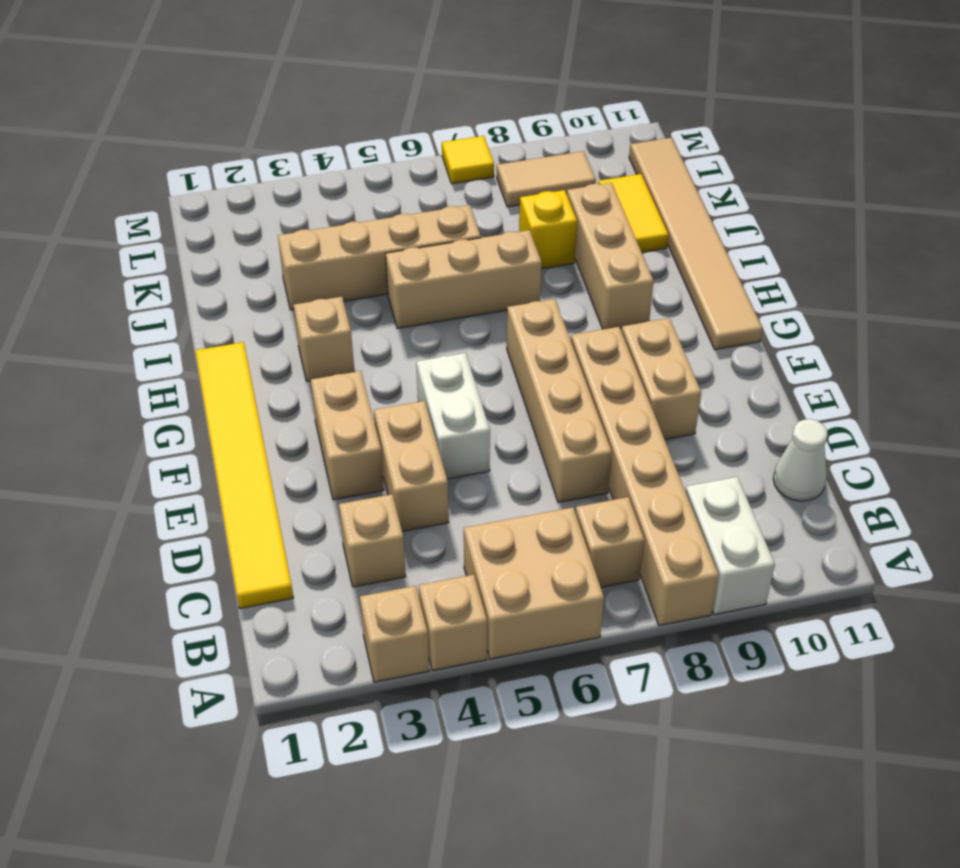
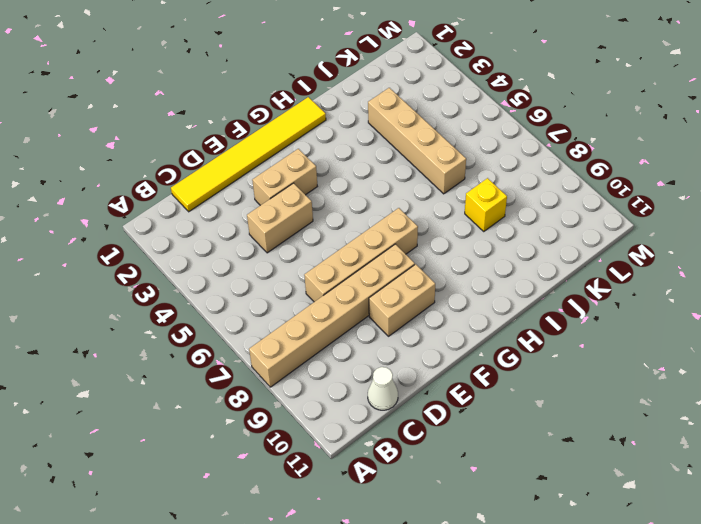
none -> tan 1x1 brick [360,586,429,682]
none -> tan 1x1 brick [419,575,487,671]
none -> tan 2x2 brick [464,507,604,659]

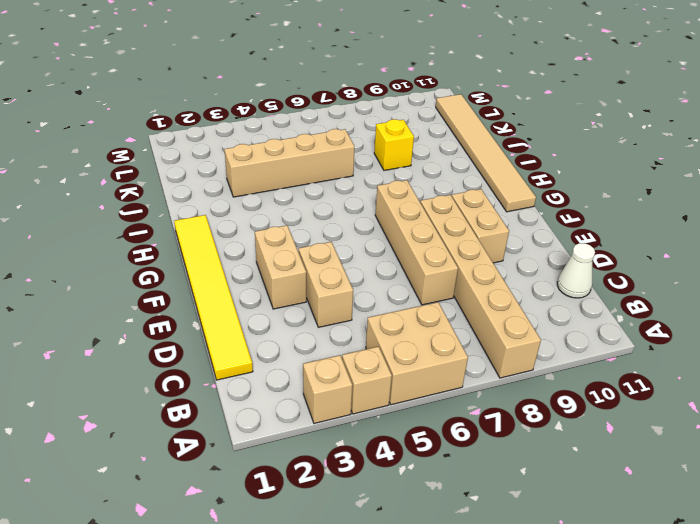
none -> white 1x2 brick [685,477,775,615]
none -> tan 1x1 brick [575,497,644,587]
none -> tan 1x1 brick [339,494,406,587]

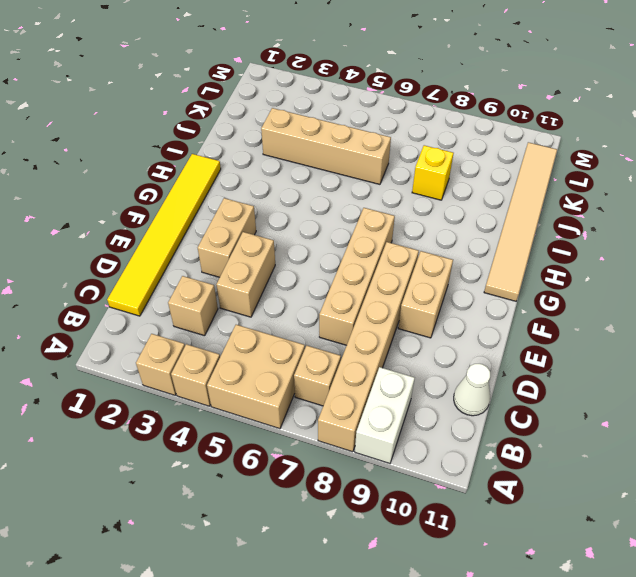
none -> white 1x2 brick [416,353,490,479]
none -> tan 1x1 brick [294,297,354,381]
none -> tan 1x3 brick [567,183,654,329]

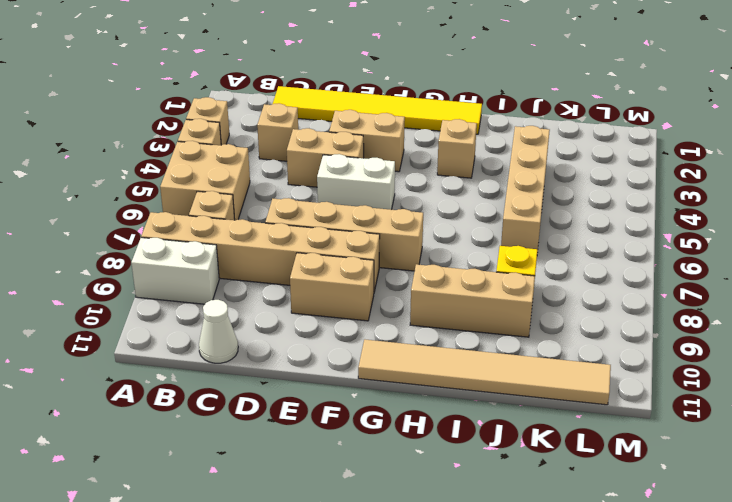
none -> tan 1x3 brick [386,230,542,329]
none -> yellow 1x2 tile [598,174,668,252]
none -> tan 1x2 tile [497,151,596,207]

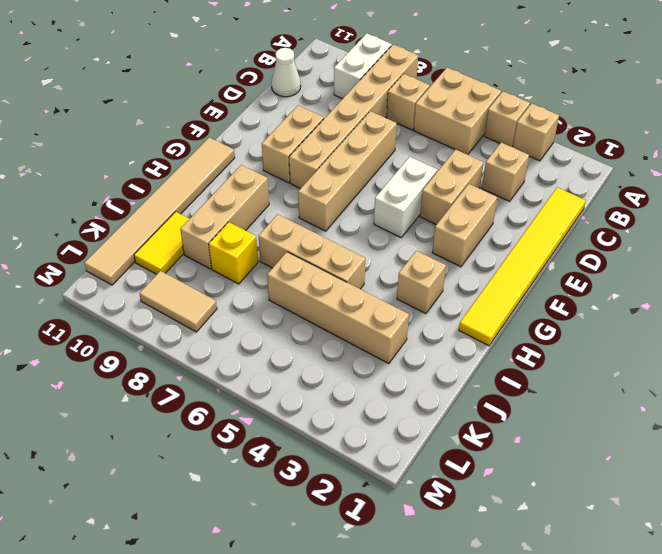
none -> yellow 1x1 tile [442,136,494,184]

